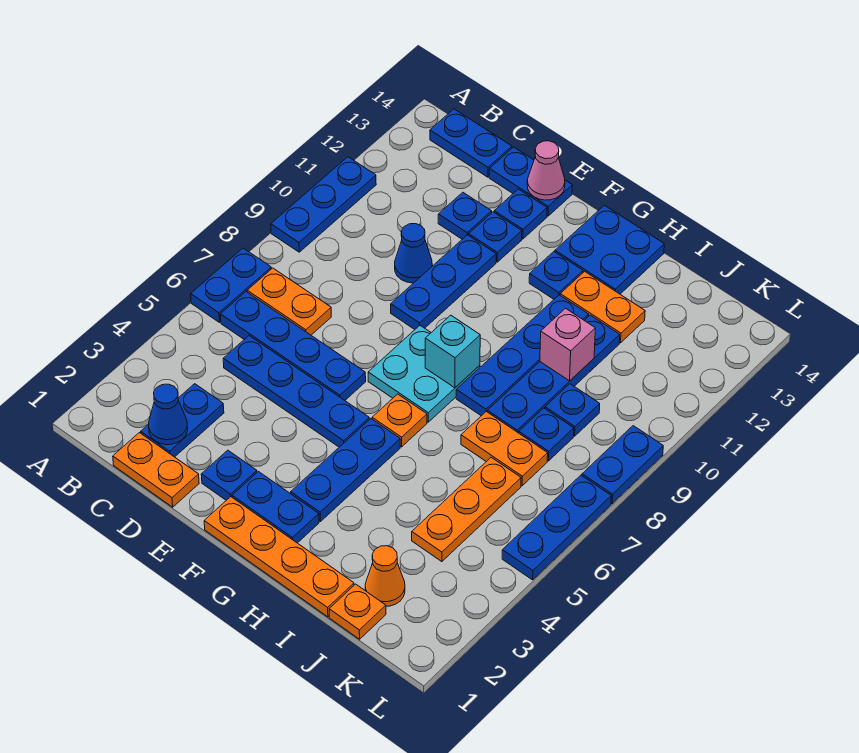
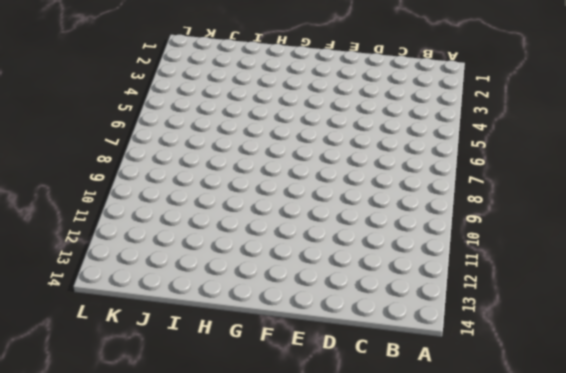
none -> blue 1x2 plate [191,248,271,322]
none -> blue 1x3 plate [271,157,376,252]
none -> blue 1x4 plate [220,292,366,400]
none -> orange 1x2 plate [247,268,331,335]

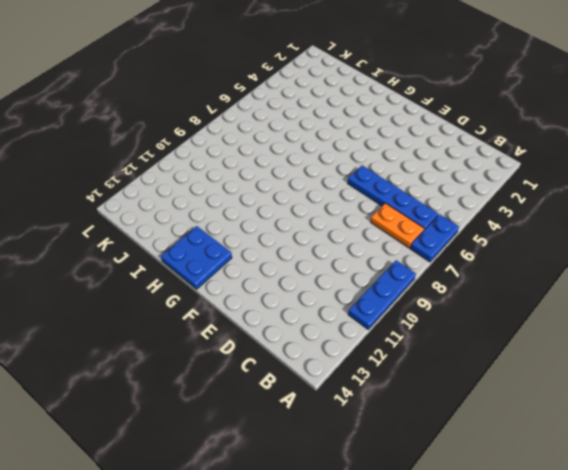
none -> blue 1x2 plate [430,109,512,177]
none -> orange 1x2 plate [113,433,199,507]
none -> blue 1x2 plate [141,384,224,457]
none -> blue 1x4 plate [223,336,369,447]

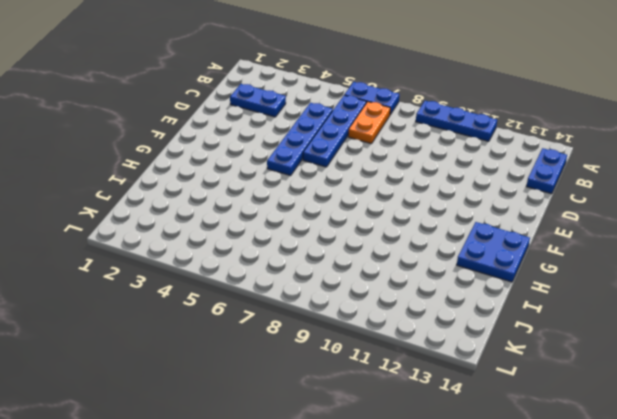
none -> orange 1x2 plate [113,433,199,507]
none -> blue 1x1 cone [395,224,432,283]
none -> blue 1x1 plate [438,192,492,239]
none -> blue 1x2 plate [489,147,572,216]

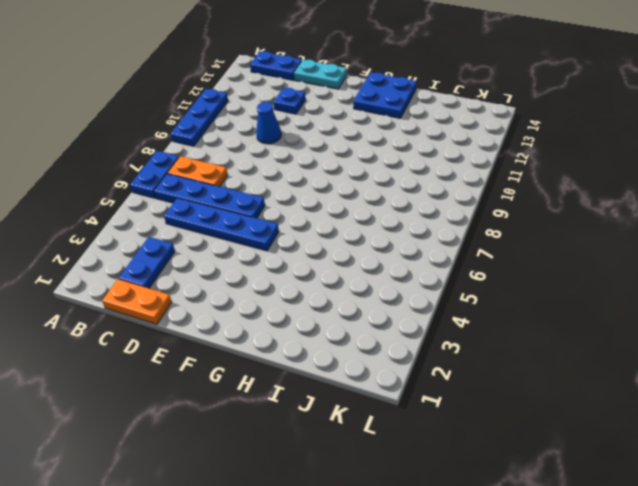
cyan 1x2 plate [294,60,347,89] -> blue 1x2 plate [489,147,572,216]
none -> blue 1x1 plate [201,450,257,500]
none -> blue 1x3 plate [391,235,496,329]
none -> blue 1x1 plate [469,212,522,262]
none -> blue 1x1 plate [494,189,547,239]

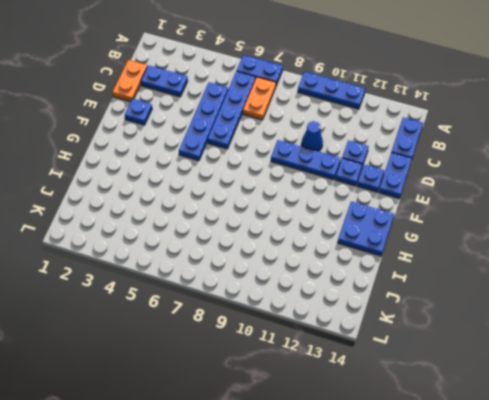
none -> orange 1x4 plate [204,497,354,617]
none -> blue 1x2 plate [232,472,319,543]
none -> cyan 2x2 plate [368,326,480,422]
none -> blue 1x3 plate [291,419,400,522]

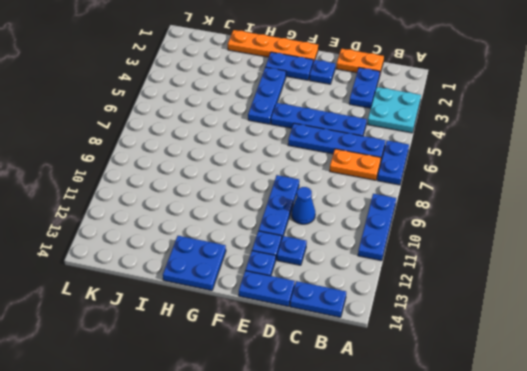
cyan 2x2 plate [367,87,421,133] -> cyan 2x2 plate moved to [368,326,480,422]
none -> orange 1x1 plate [372,394,427,447]
none -> blue 1x1 plate [529,252,583,299]
none -> blue 1x4 plate [456,295,589,416]
none -> orange 1x2 plate [560,271,645,343]

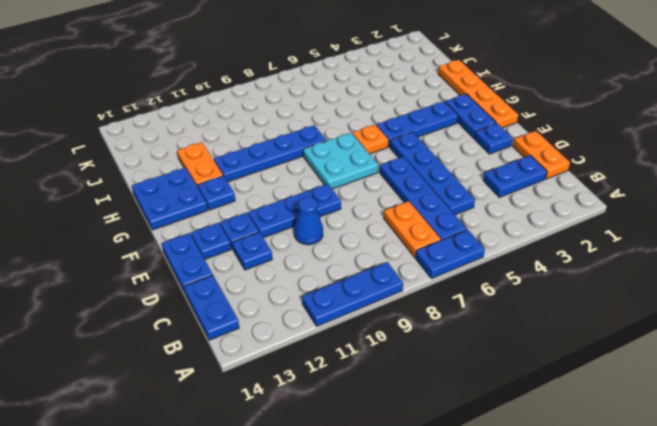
none -> orange 1x2 plate [461,412,548,486]
none -> blue 1x4 plate [487,315,620,433]
none -> orange 1x1 plate [329,584,386,639]
none -> orange 1x1 cone [365,546,405,606]

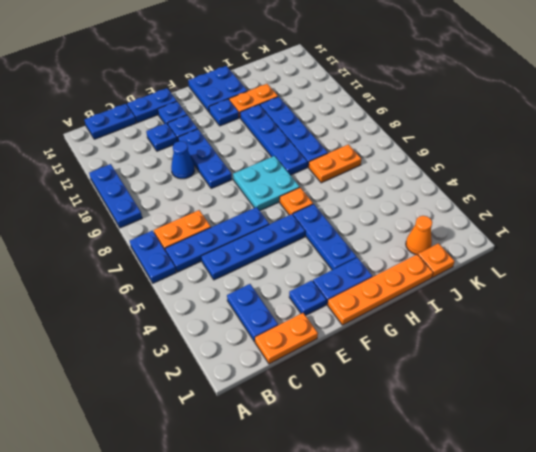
none -> orange 1x3 plate [412,457,521,562]
none -> blue 1x1 plate [519,408,574,461]
none -> blue 1x1 plate [545,384,600,436]
none -> blue 1x3 plate [502,475,611,580]

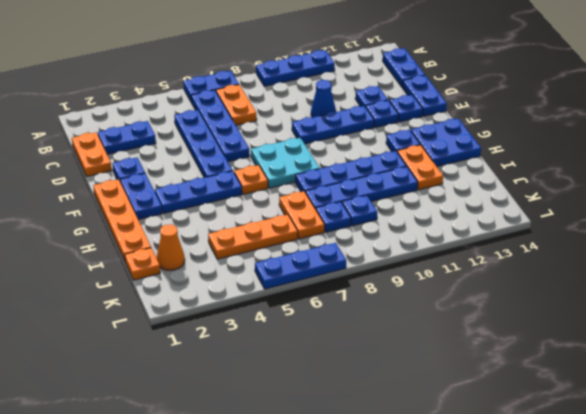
none -> blue 1x2 plate [582,426,663,504]
none -> blue 1x1 cone [149,384,188,445]
none -> pink 1x1 cone [527,141,565,200]
none -> cyan 1x1 brick [425,315,480,388]

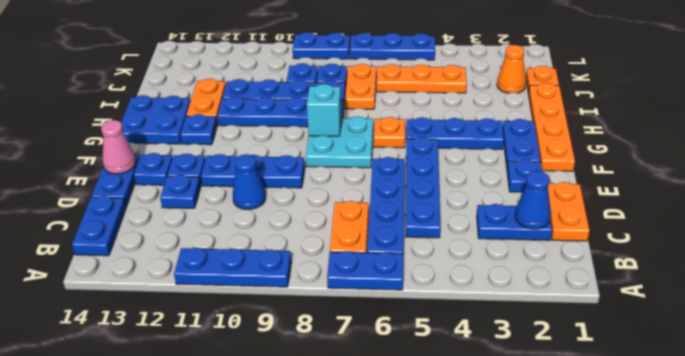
none -> pink 1x1 brick [540,308,595,381]

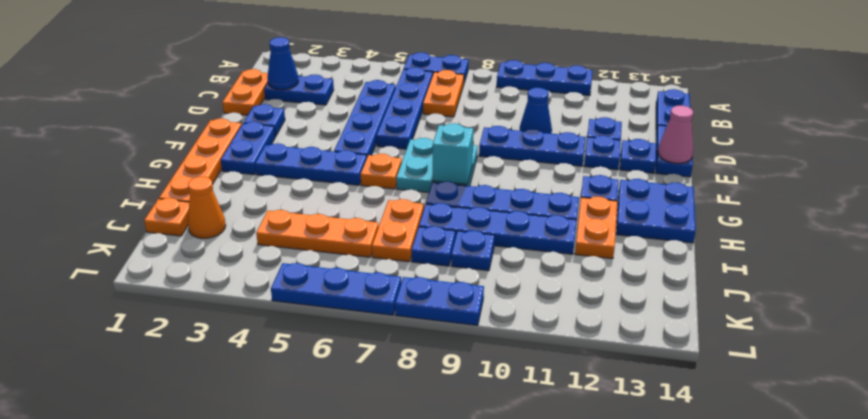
none -> pink 1x1 brick [540,308,595,381]

